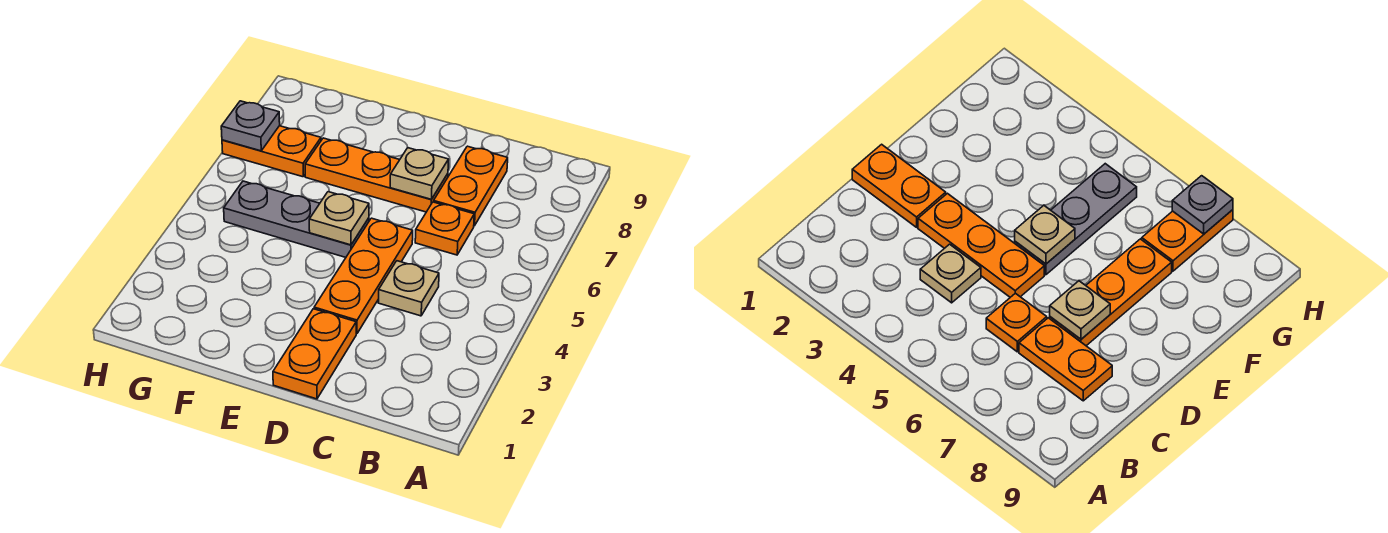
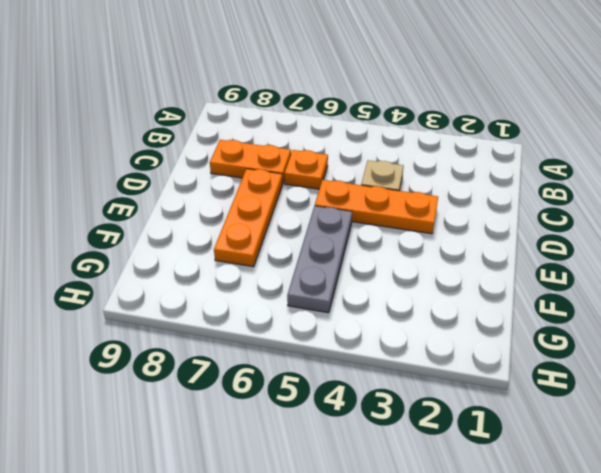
none -> orange 1x2 plate [273,309,356,399]
none -> orange 1x2 plate [222,126,321,177]

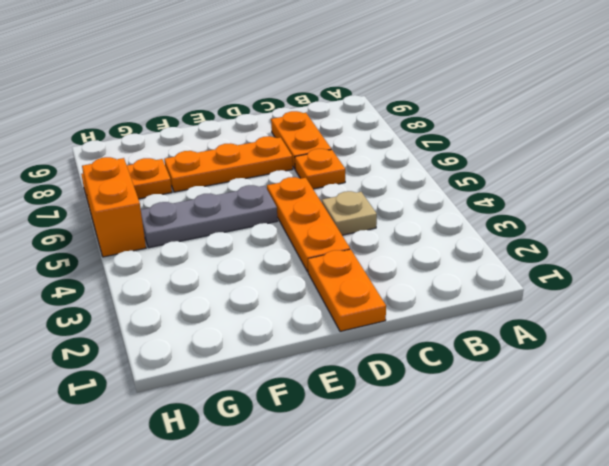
orange 1x2 brick [82,157,146,257] -> none
none -> tan 1x1 plate [390,148,449,199]
none -> tan 1x1 plate [309,192,369,245]

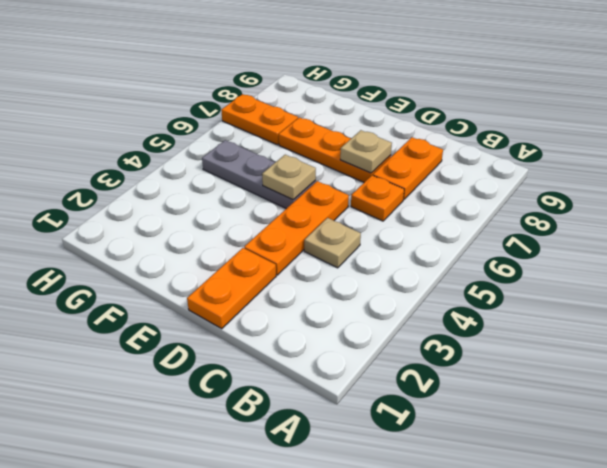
none -> grey 1x1 plate [221,101,280,151]

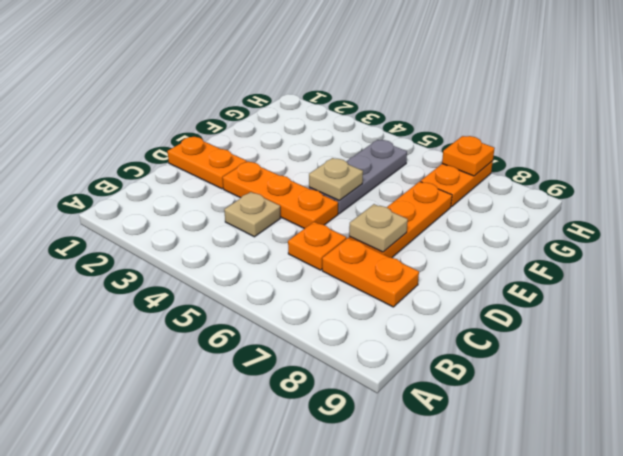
orange 1x1 plate [442,136,495,176] -> grey 1x1 plate [221,101,280,151]

